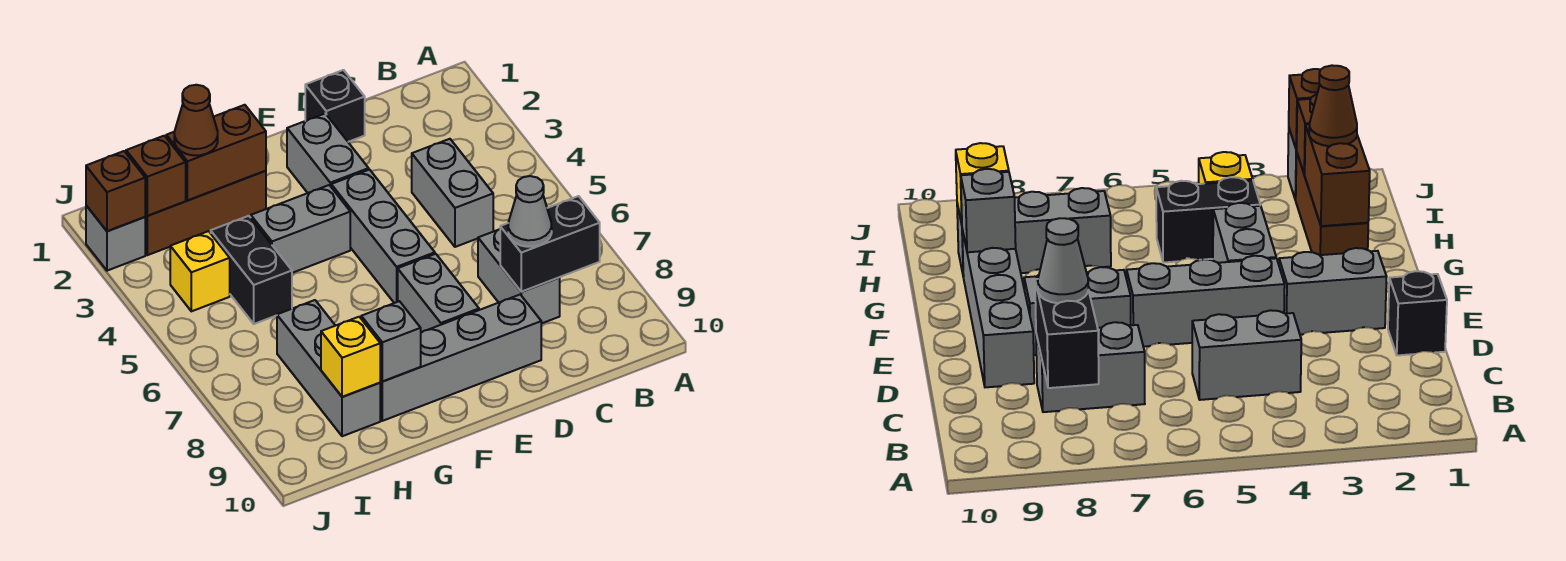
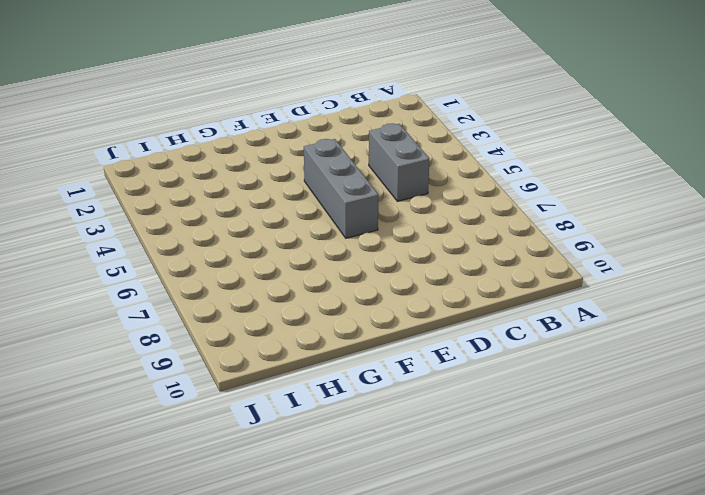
none -> grey 1x2 brick [478,229,560,324]
none -> black 1x1 brick [305,70,365,142]
none -> grey 1x4 brick [380,295,541,421]

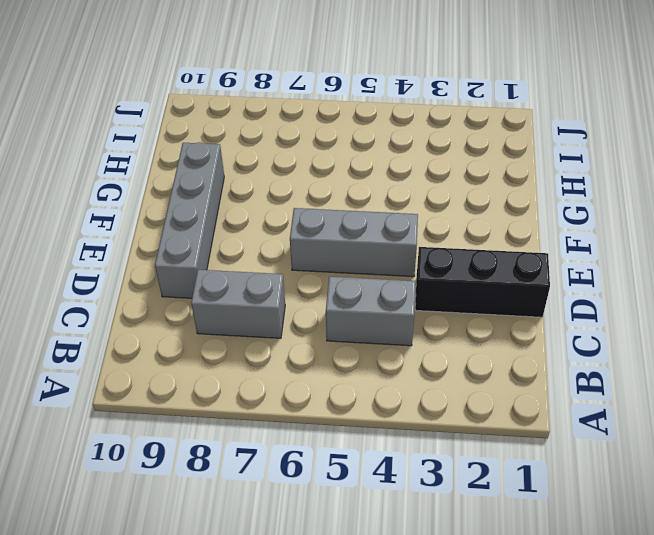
black 1x3 brick [415,247,550,317] -> black 1x1 brick [305,70,365,142]
none -> grey 1x2 brick [287,113,369,193]
none -> grey 1x2 brick [398,254,479,332]
none -> grey 1x2 brick [251,185,350,273]

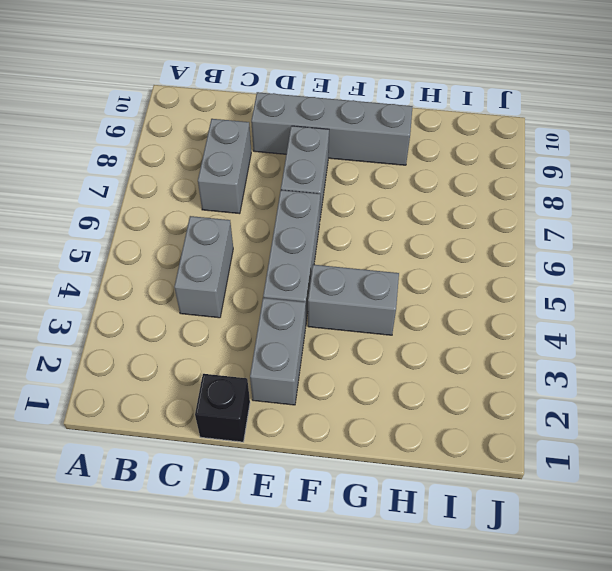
none -> brown 1x3 brick [145,171,266,255]
none -> black 1x2 brick [211,216,292,324]
none -> grey 1x3 brick [277,300,380,436]

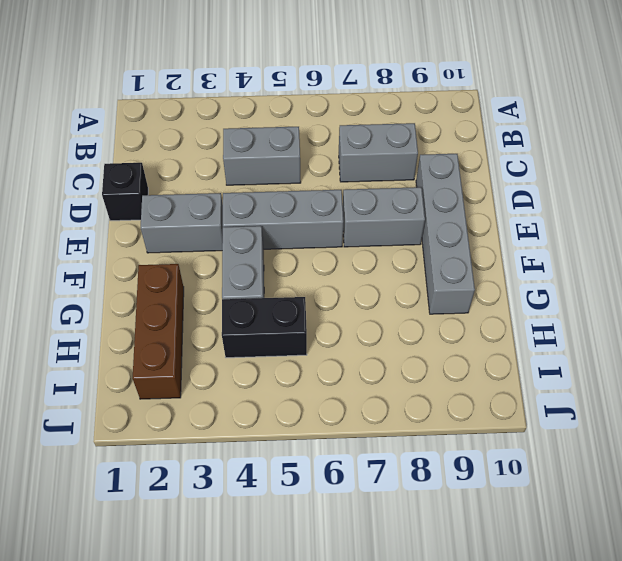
none -> grey 1x3 brick [277,300,380,436]
none -> yellow 1x1 brick [170,231,230,311]
none -> grey 1x1 brick [86,205,145,271]

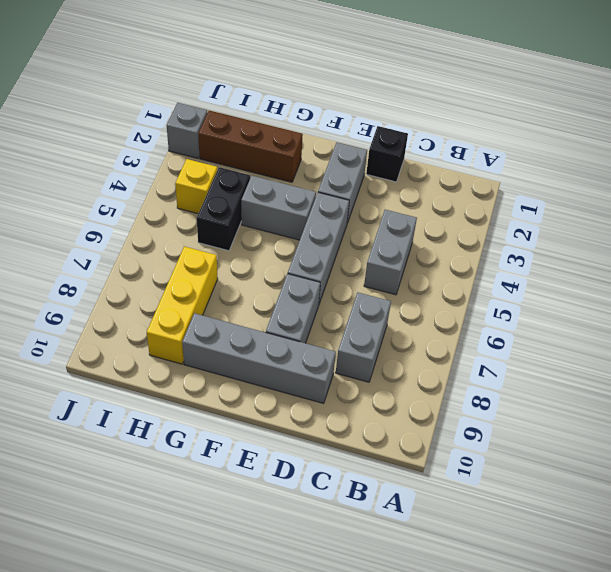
yellow 1x3 brick [147,246,218,364] -> grey 1x3 brick [277,300,380,436]
none -> black 1x2 brick [500,196,600,292]
none -> brown 1x2 brick [166,105,266,200]
none -> grey 1x1 brick [361,301,421,382]

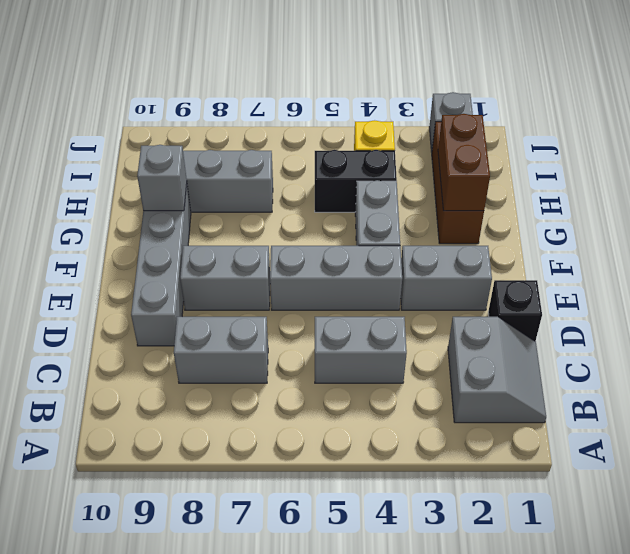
grey 2x2 slope [448,317,546,423] -> none
none -> black 1x2 brick [500,196,600,292]
none -> yellow 1x1 brick [321,317,380,397]
none -> brown 1x1 brick [126,136,186,216]

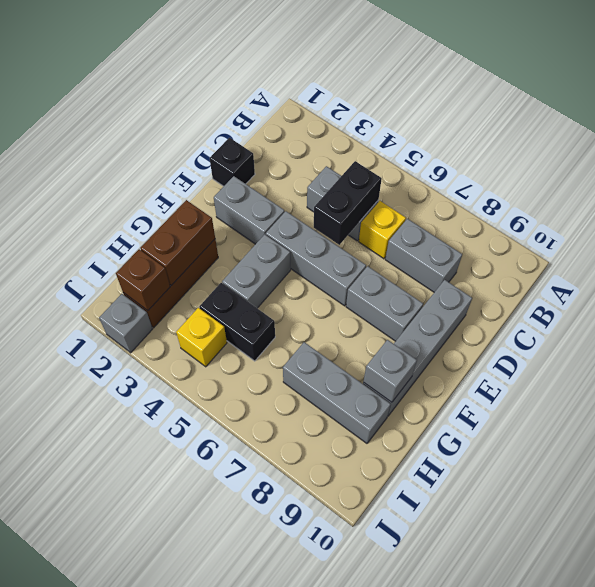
black 1x2 brick [314,161,382,245] -> black 1x2 brick moved to [500,196,600,292]
yellow 1x1 brick [359,201,406,259] -> yellow 1x1 brick moved to [321,317,380,397]
none -> brown 1x1 brick [86,151,145,231]
none -> grey 1x1 cone [508,176,552,247]
none -> brown 1x1 cone [174,85,218,155]

